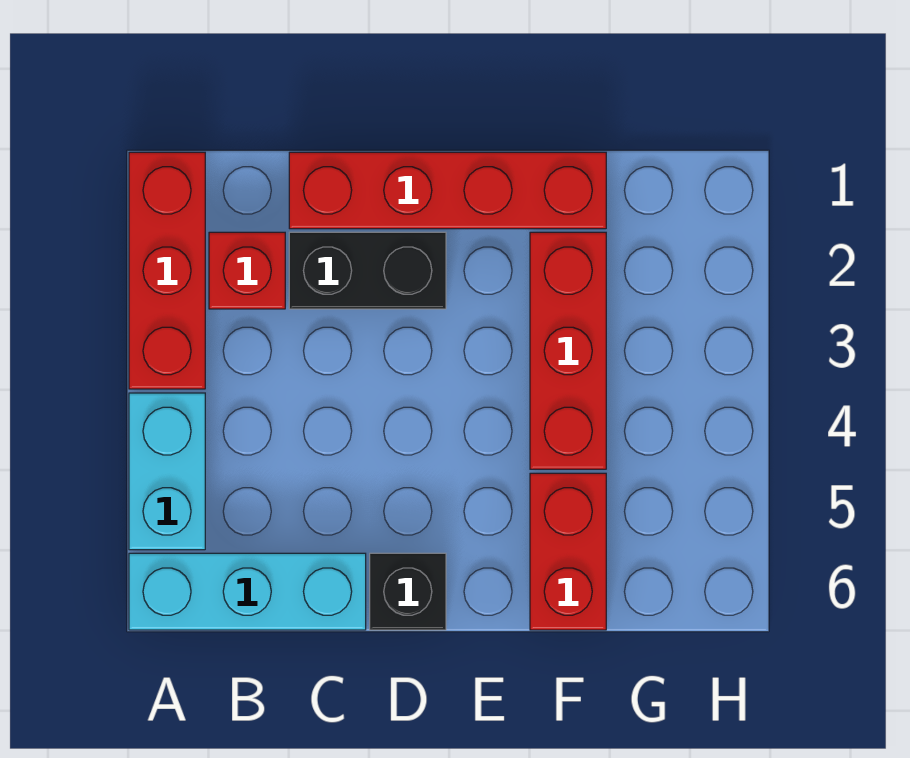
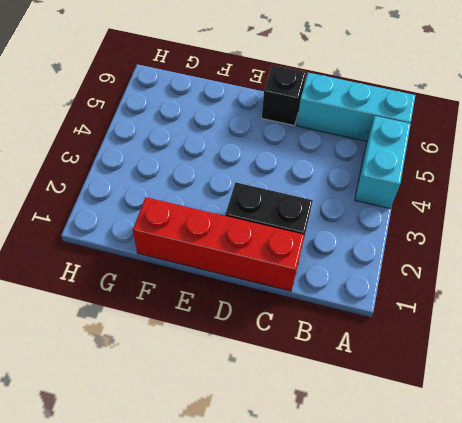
none -> red 1x3 brick [129,152,205,389]
none -> red 1x1 brick [209,232,285,309]

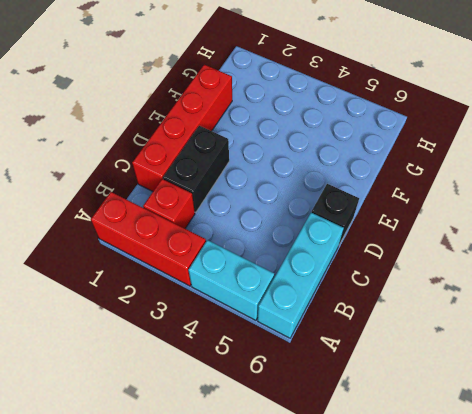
none -> red 1x3 brick [530,232,606,469]
none -> red 1x2 brick [530,473,606,630]

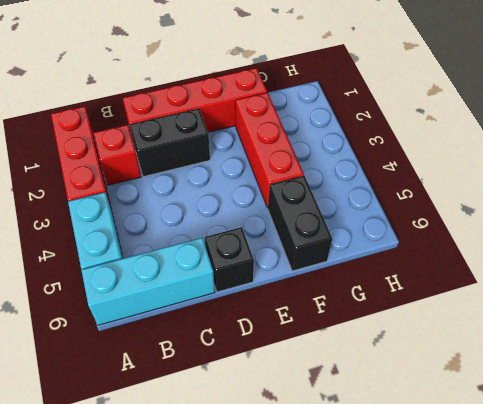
black 1x2 brick [268,176,332,271] -> red 1x2 brick [530,473,606,630]

